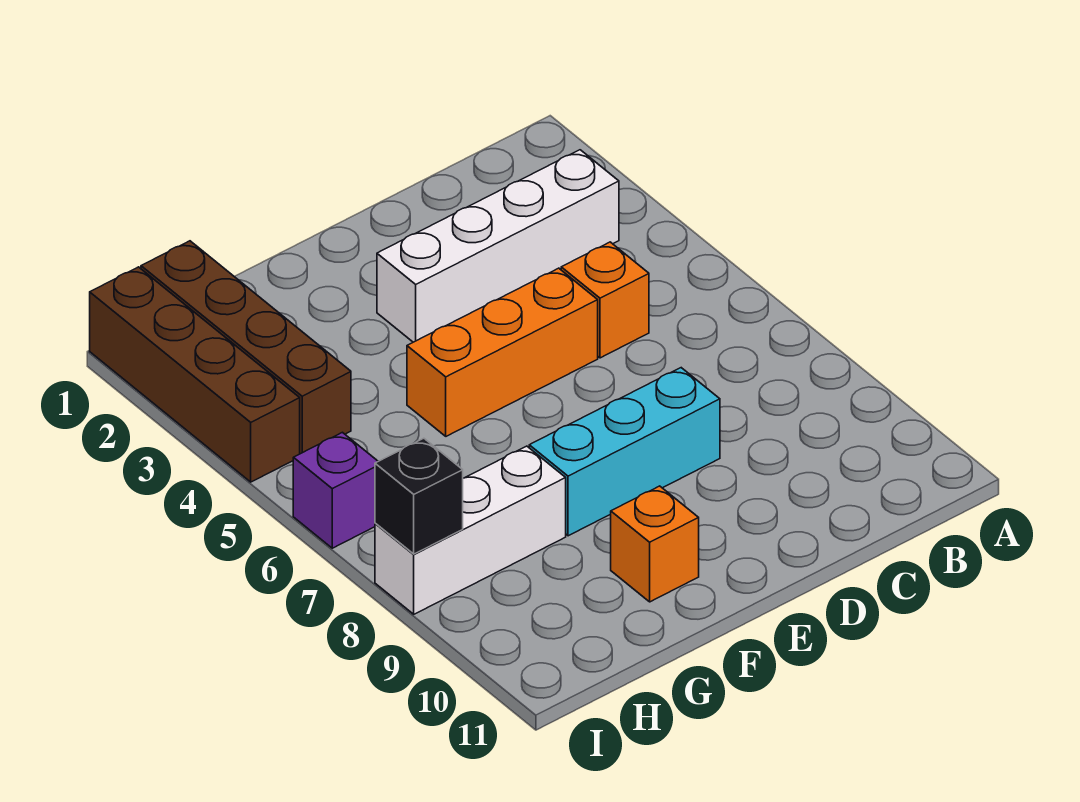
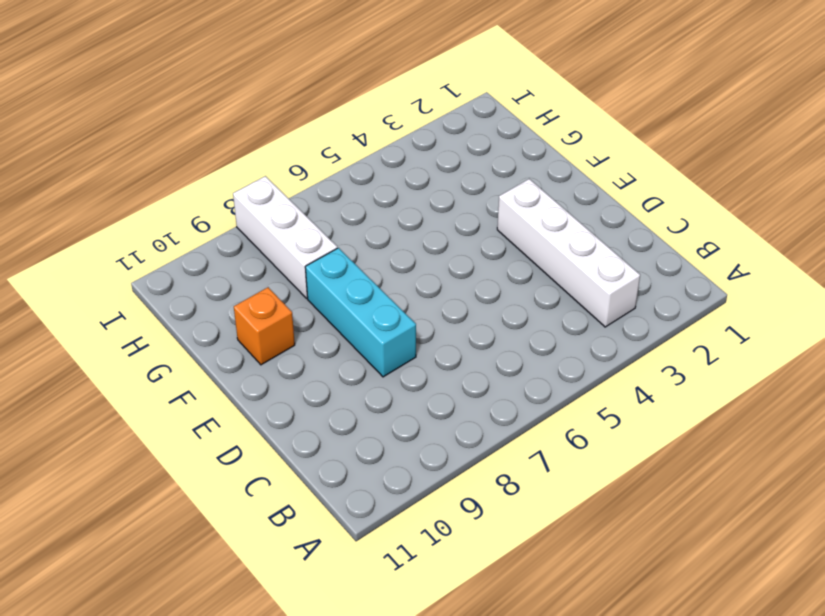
none -> orange 1x1 brick [561,242,649,358]
none -> orange 1x3 brick [407,268,598,436]

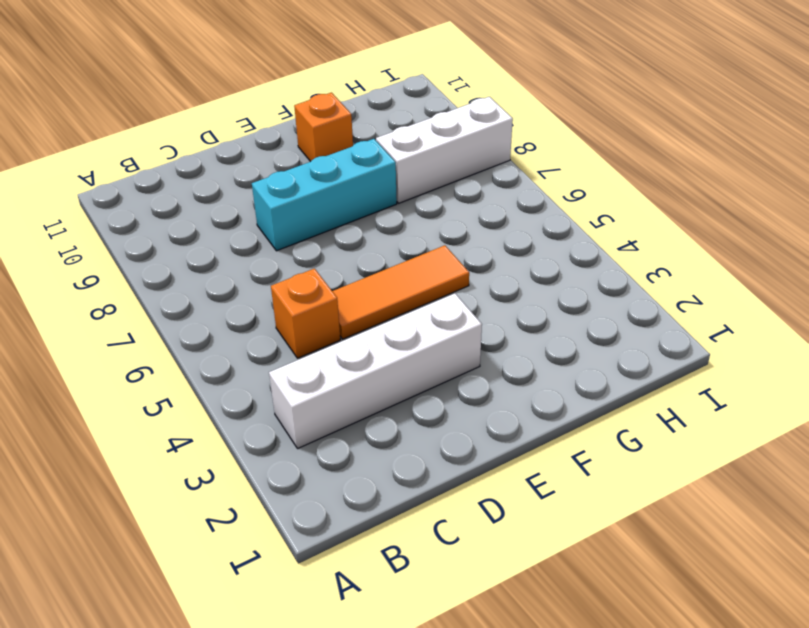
orange 1x3 tile [332,245,469,339] -> orange 1x3 brick [407,268,598,436]
none -> brown 1x4 brick [141,241,351,454]
none -> brown 1x4 brick [90,267,300,482]

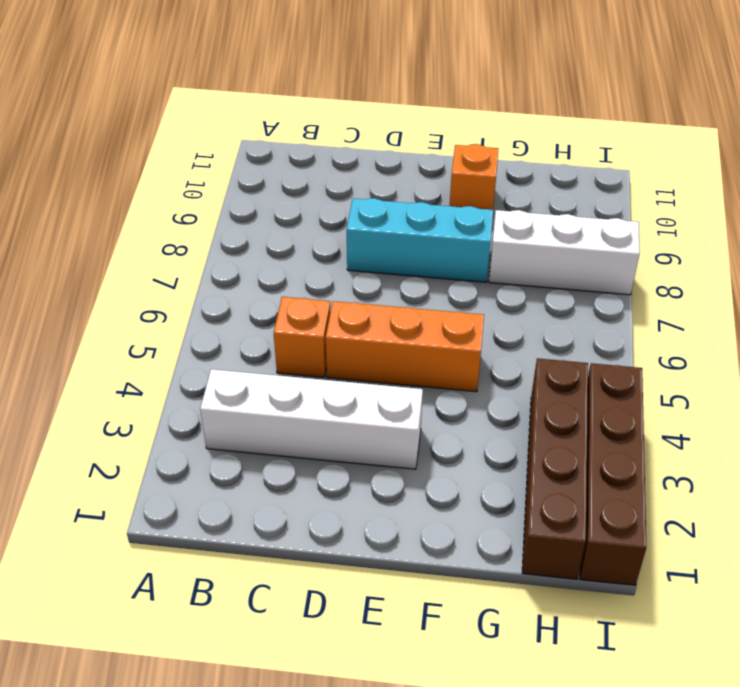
none -> purple 1x1 brick [293,432,378,548]
none -> black 1x1 brick [375,438,463,554]

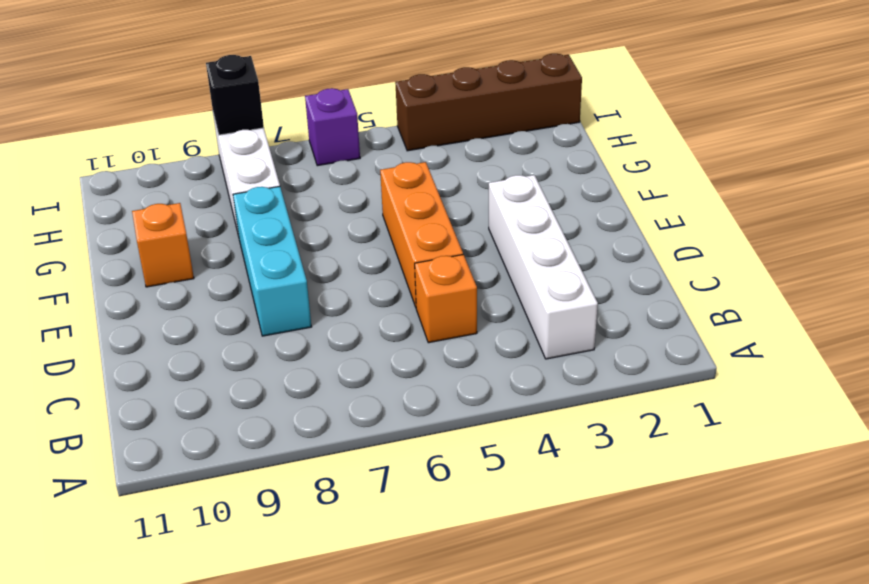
none -> brown 1x4 brick [141,241,351,454]

